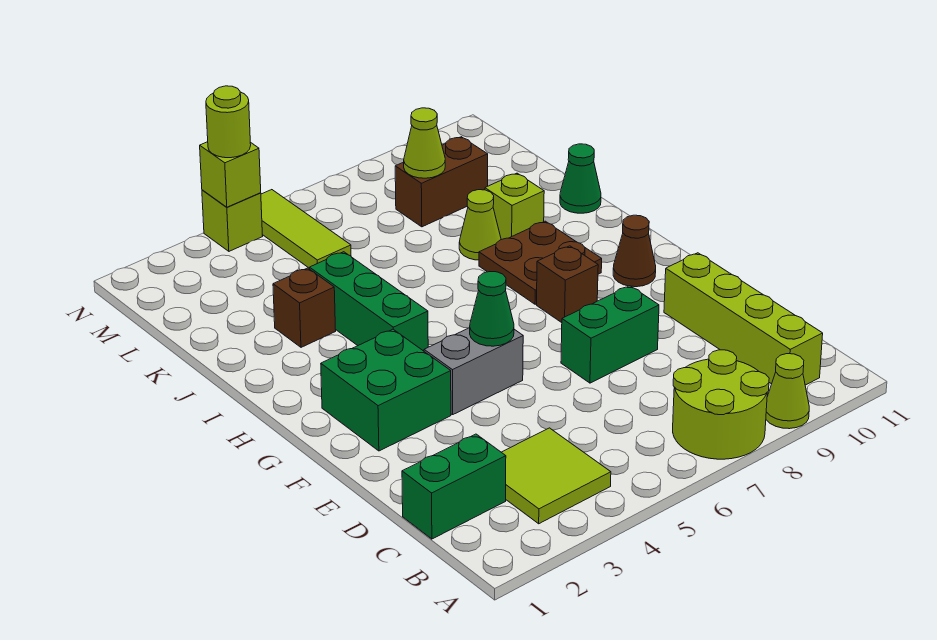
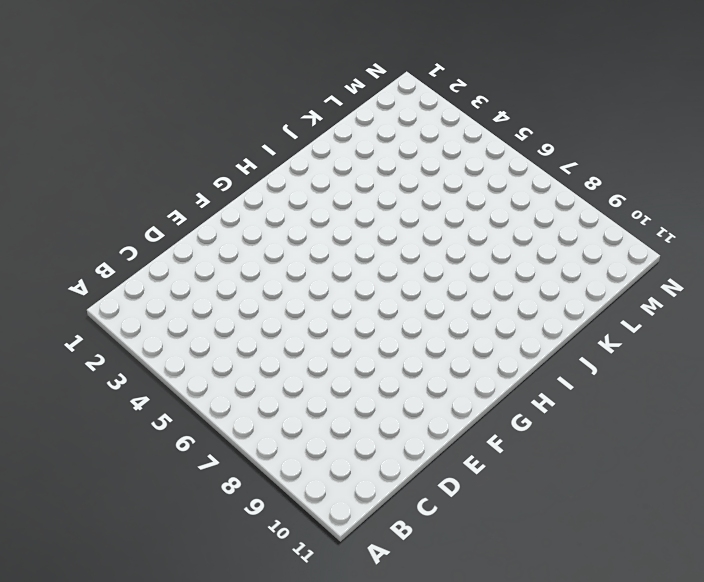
none -> lime 2x2 round brick [673,350,769,459]
none -> lime 1x1 cone [766,354,809,429]
none -> lime 2x2 tile [501,428,611,524]

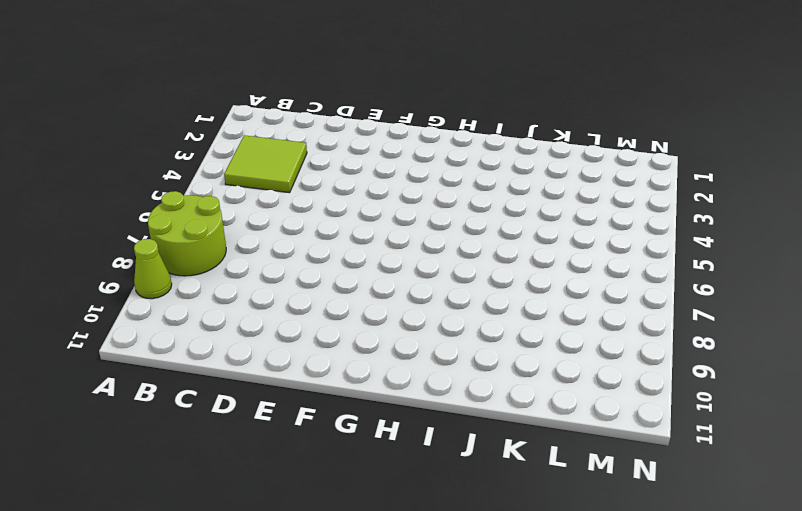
none -> lime 1x4 brick [664,253,823,385]
none -> green 1x2 brick [402,434,506,539]
none -> green 1x2 brick [561,286,659,383]

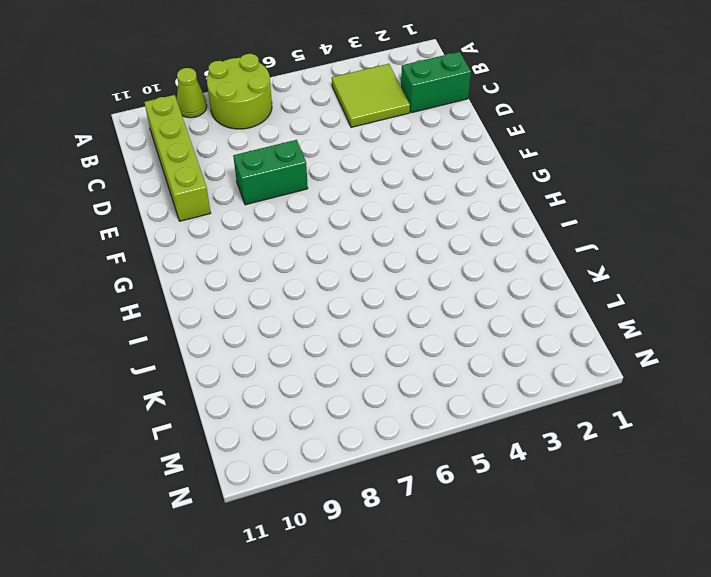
none -> green 2x2 brick [321,329,451,451]
none -> grey 1x2 brick [424,328,523,415]
none -> brown 1x1 brick [537,246,598,323]

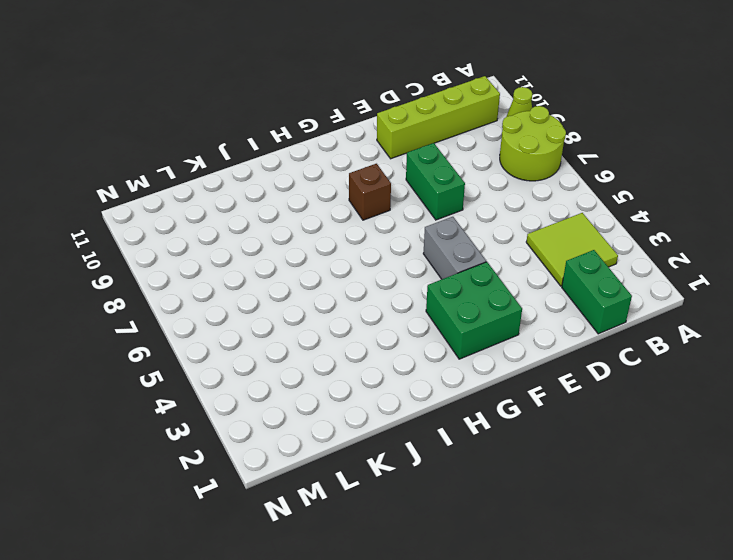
none -> brown 1x1 cone [613,215,656,287]
none -> green 1x3 brick [310,252,428,351]
none -> brown 2x2 plate [479,221,602,304]

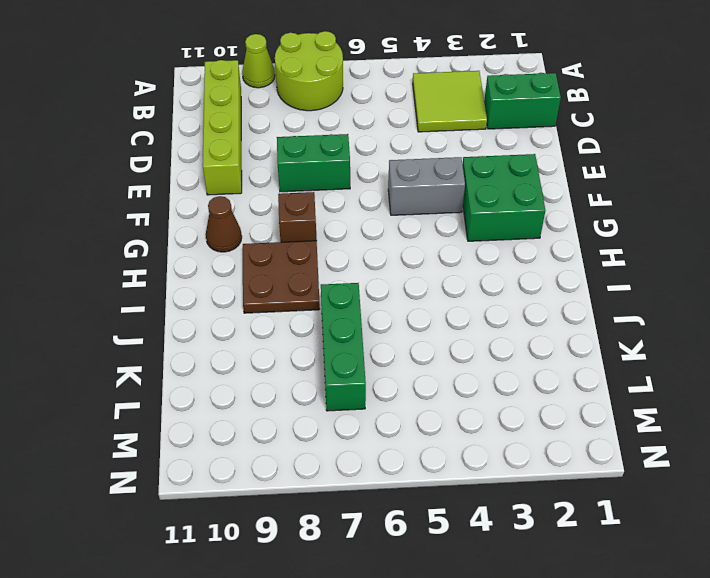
green 1x3 brick [321,283,366,411] -> green 1x3 brick moved to [310,252,428,351]
none -> brown 1x1 brick [273,268,336,347]
none -> lime 1x1 cone [459,190,501,260]
none -> lime 1x1 brick [485,173,544,240]

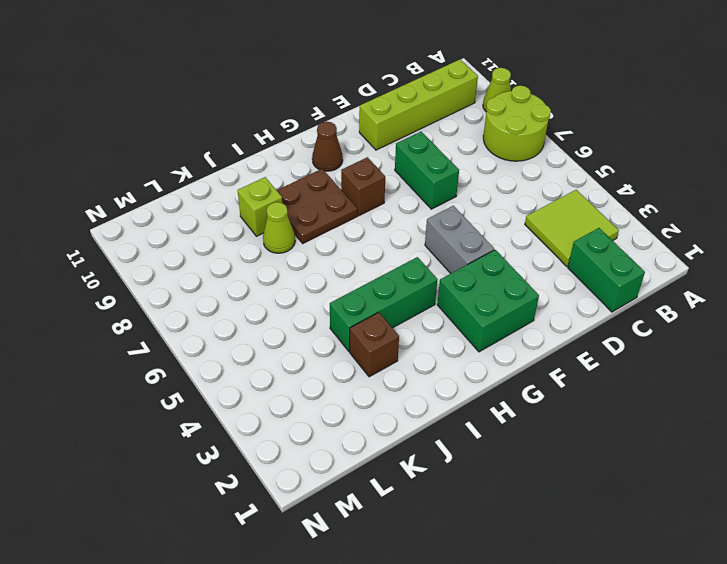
none -> green 1x1 cone [560,144,601,213]
none -> lime 1x3 tile [261,190,351,268]
none -> brown 1x2 brick [395,137,488,227]

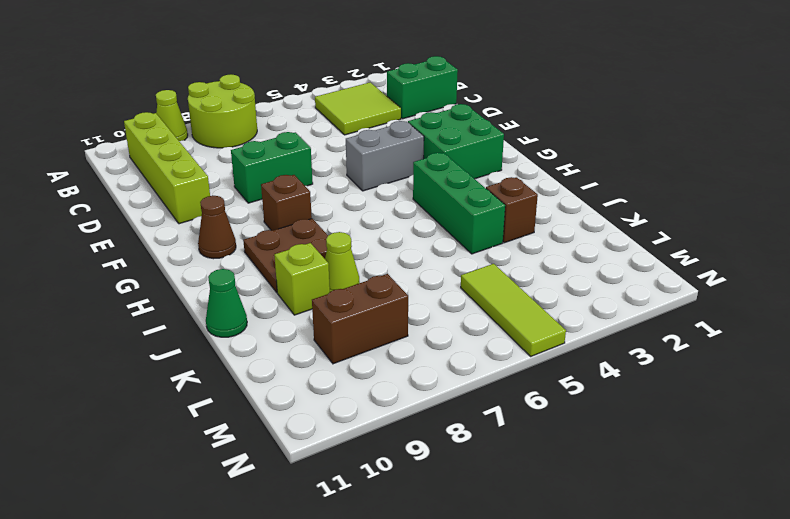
none -> lime 1x1 brick [202,190,263,251]
none -> green 1x1 cone [470,272,514,346]
none -> lime 1x1 cone [404,108,445,178]

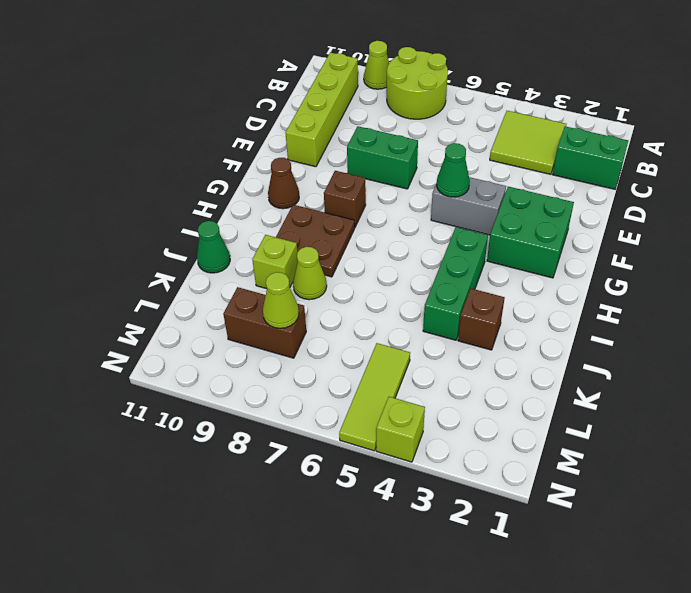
none -> lime 1x1 brick [200,142,261,207]
none -> lime 1x1 round brick [206,86,251,158]

